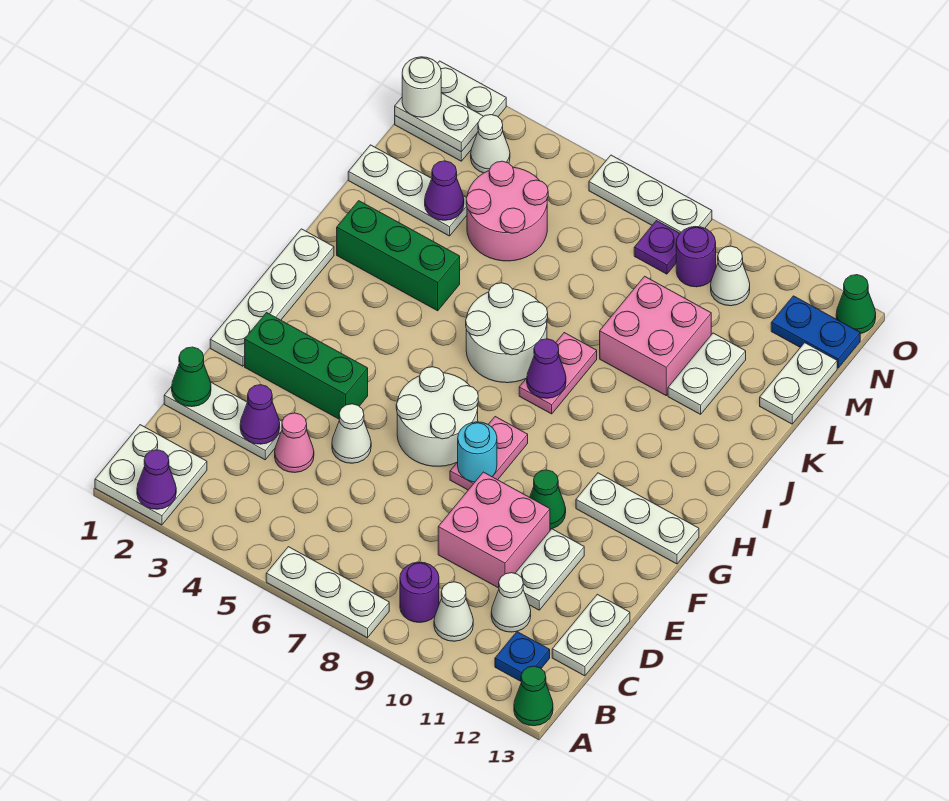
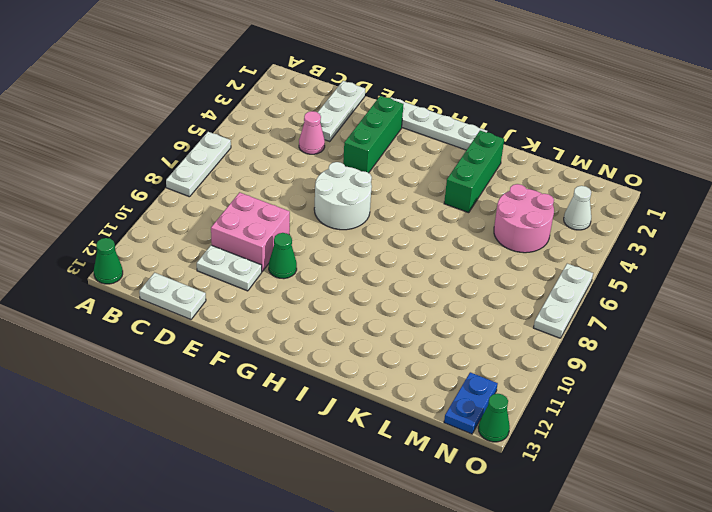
none -> white 2x2 plate [95,425,207,525]
none -> purple 1x1 round brick [400,562,439,622]
none -> white 1x1 cone [434,582,473,641]
none -> blue 1x1 plate [495,632,550,681]

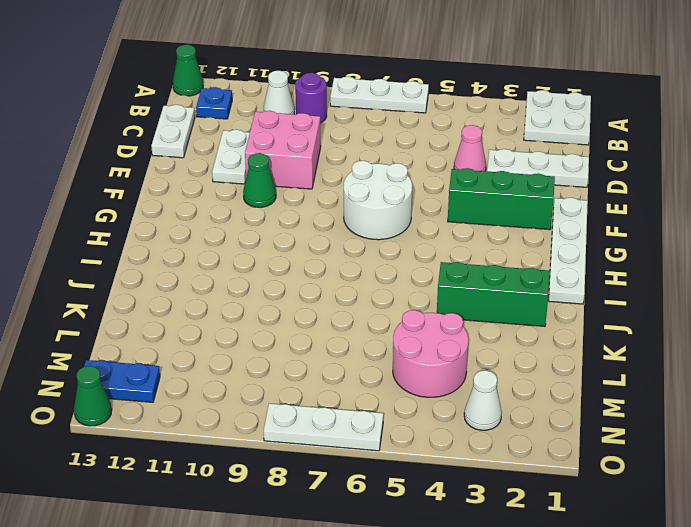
none -> white 1x1 cone [491,573,531,632]
none -> white 1x1 cone [332,404,371,463]
none -> pink 1x2 plate [450,417,528,490]
none -> white 1x3 plate [576,473,699,564]

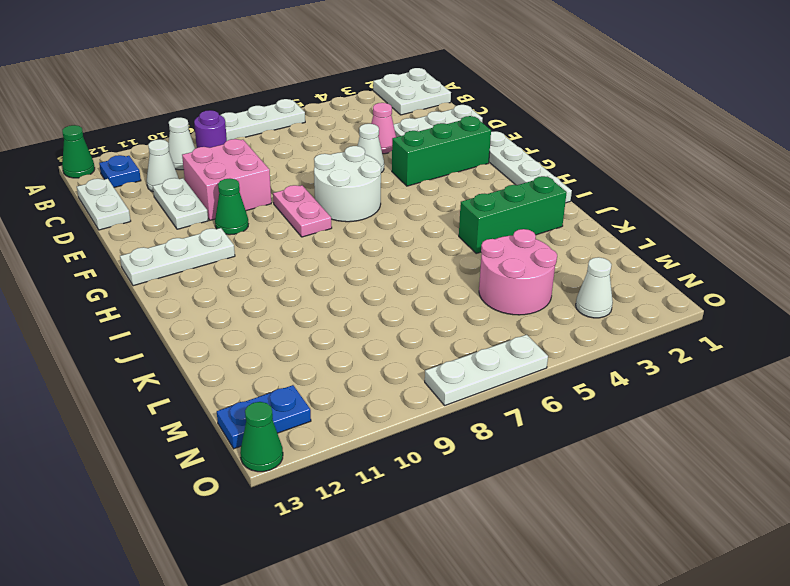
none -> white 2x2 round brick [466,283,548,383]
none -> pink 1x2 plate [519,333,597,414]
none -> pink 2x2 brick [600,276,711,395]
none -> white 1x2 plate [668,333,746,414]

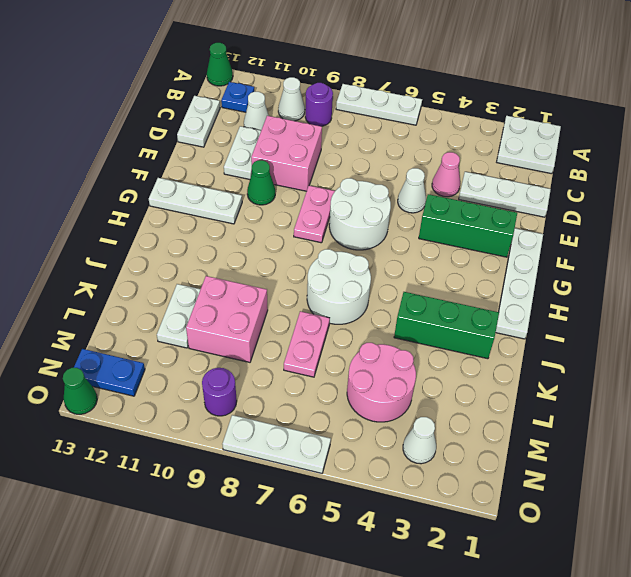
pink 1x2 plate [284,311,330,377] -> pink 1x2 plate moved to [519,333,597,414]
none -> white 1x3 plate [348,145,467,236]
none -> white 1x2 plate [760,343,837,424]
none -> white 2x2 plate [395,61,506,161]
none -> purple 1x1 plate [634,221,680,274]

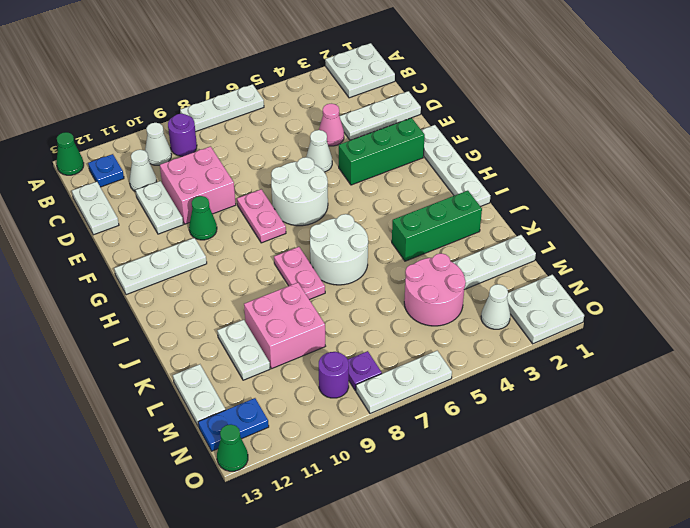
none -> white 1x1 cone [711,246,750,306]
none -> purple 1x1 cone [137,450,176,509]
none -> green 1x1 cone [172,347,211,407]
none -> purple 1x1 cone [240,385,280,444]

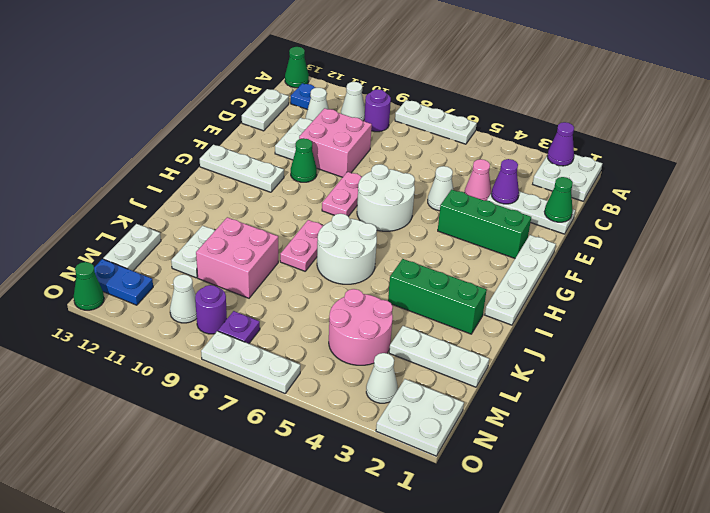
none -> cyan 1x1 round brick [458,422,497,482]
none -> purple 1x1 cone [527,339,566,398]
none -> purple 1x1 cone [425,161,464,220]
none -> white 1x2 plate [395,93,483,152]

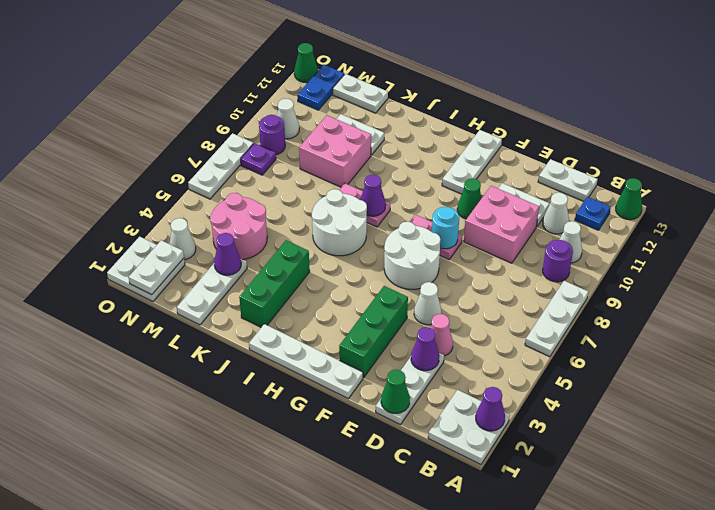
none -> white 1x1 round brick [402,57,441,117]

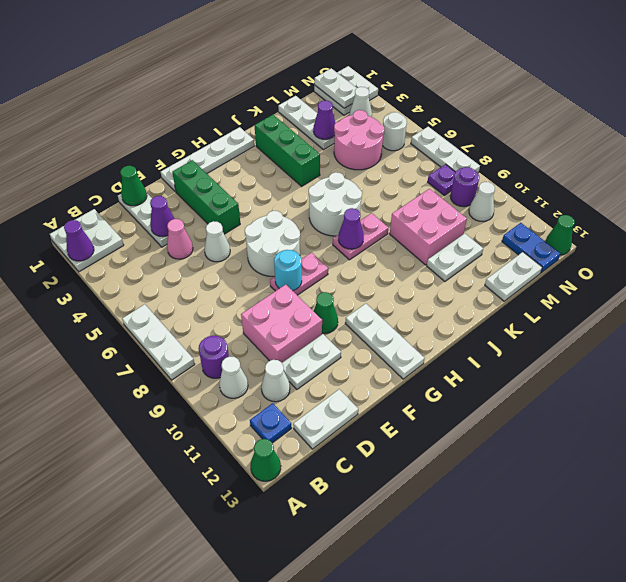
white 1x1 round brick [382,112,407,151] -> white 1x1 round brick moved to [402,57,441,117]

